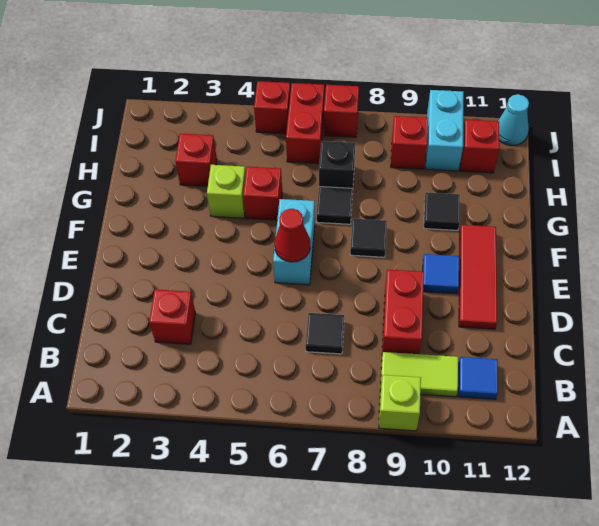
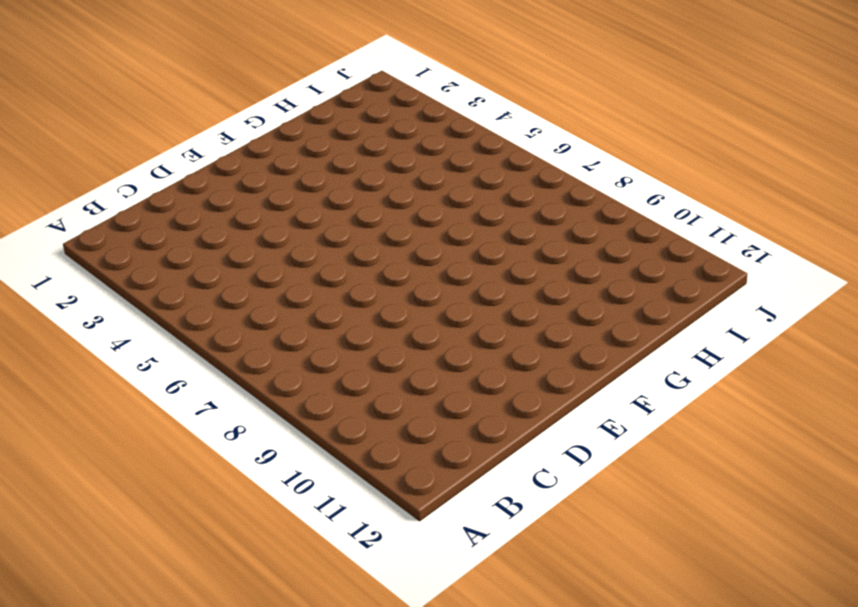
none -> lime 1x1 brick [379,375,421,431]
none -> lime 1x2 tile [380,352,458,397]
none -> blue 1x1 tile [458,357,498,399]

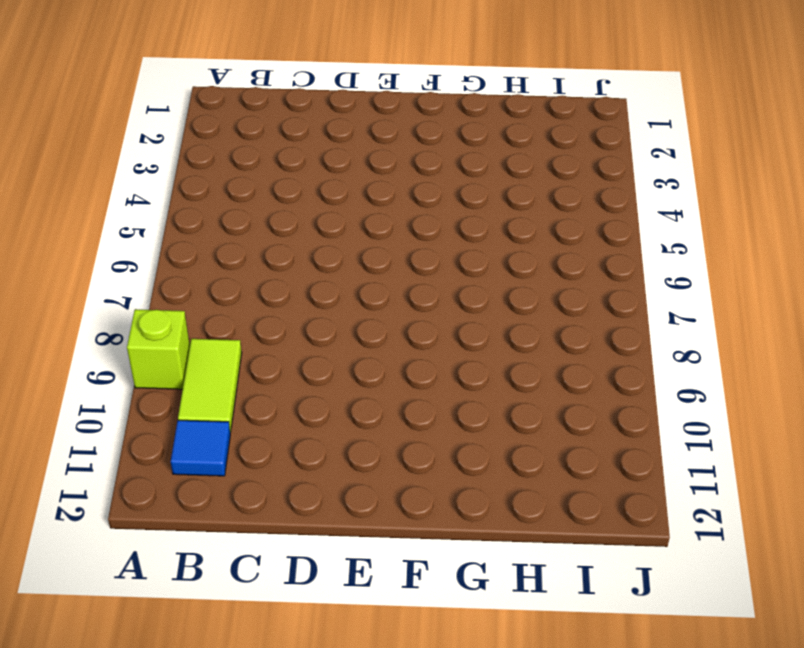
none -> red 1x1 brick [149,289,195,344]
none -> black 1x1 tile [306,313,344,354]
none -> red 1x2 brick [382,270,424,354]

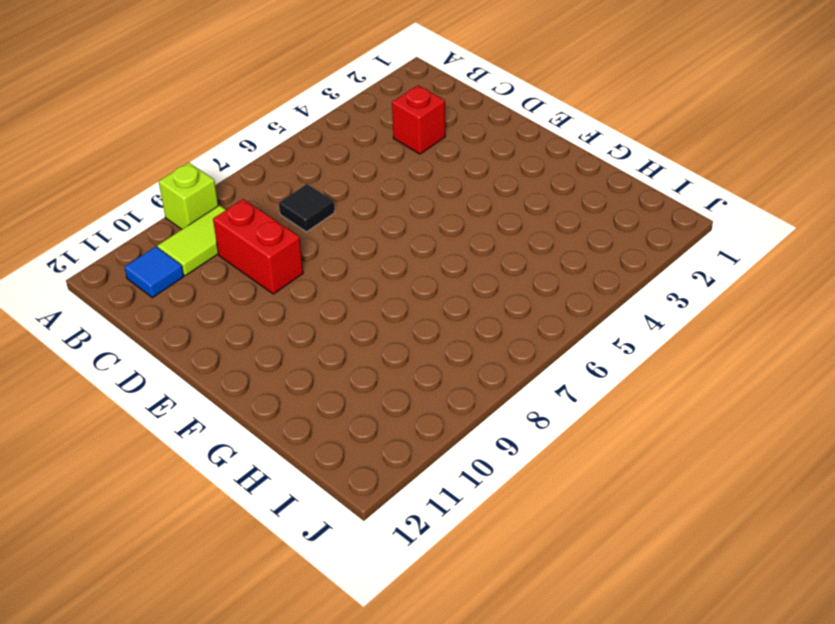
none -> red 1x3 tile [459,225,497,329]
none -> cyan 1x2 brick [273,199,315,285]
none -> blue 1x1 tile [423,254,459,294]

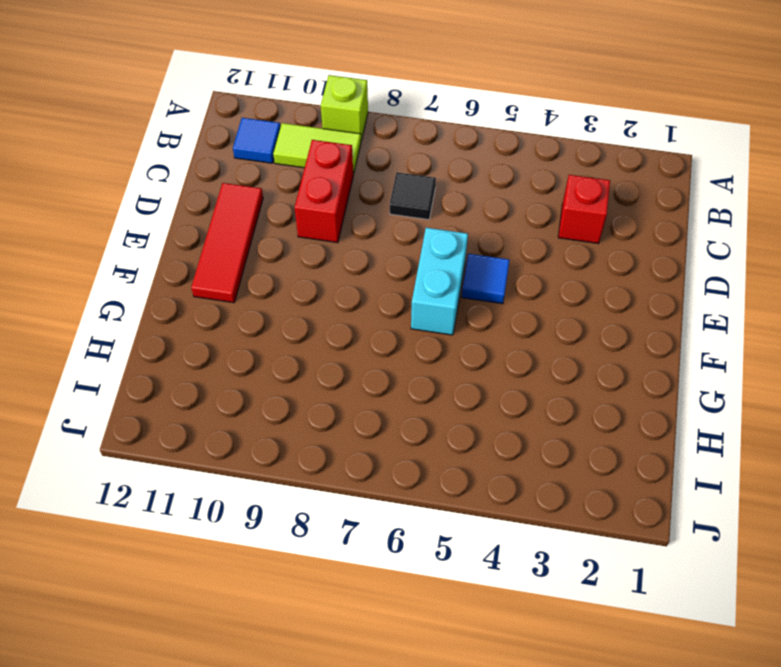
blue 1x1 tile [462,254,510,304] -> blue 1x1 tile moved to [423,254,459,294]
none -> black 1x1 tile [350,219,387,257]
none -> lime 1x1 brick [207,165,246,218]
none -> red 1x1 brick [243,167,282,220]

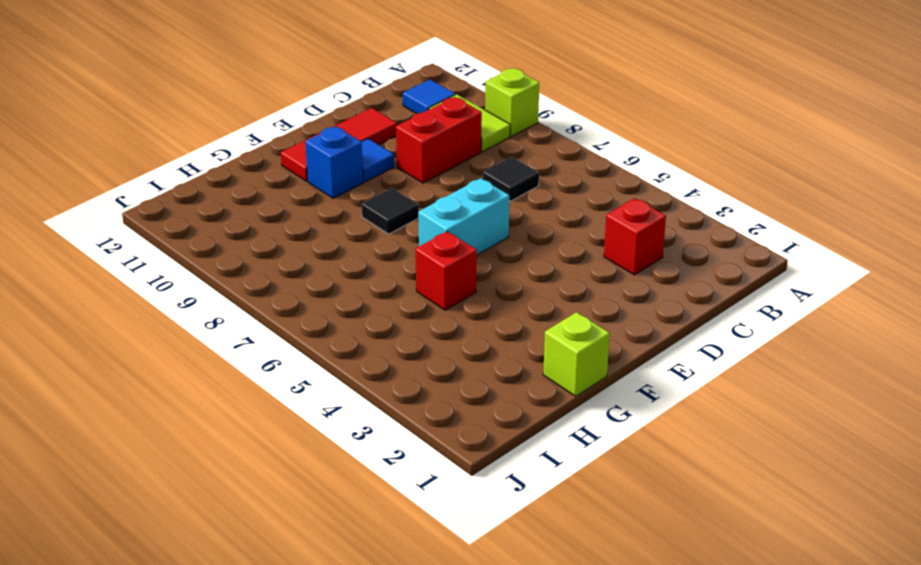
blue 1x1 brick [305,126,363,198] -> none
lime 1x1 brick [543,312,610,396] -> lime 1x1 brick moved to [207,165,246,218]
none -> black 1x1 tile [317,187,353,224]
none -> black 1x1 tile [424,192,460,230]
none -> red 1x1 brick [175,134,217,186]

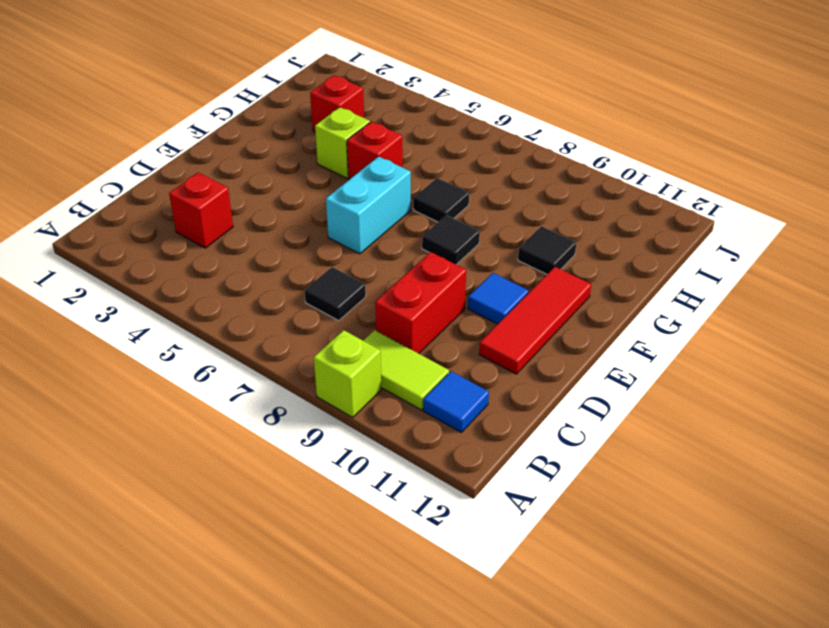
none -> black 1x1 brick [319,141,355,188]
none -> red 1x2 brick [286,83,324,164]
none -> red 1x1 brick [391,116,428,169]

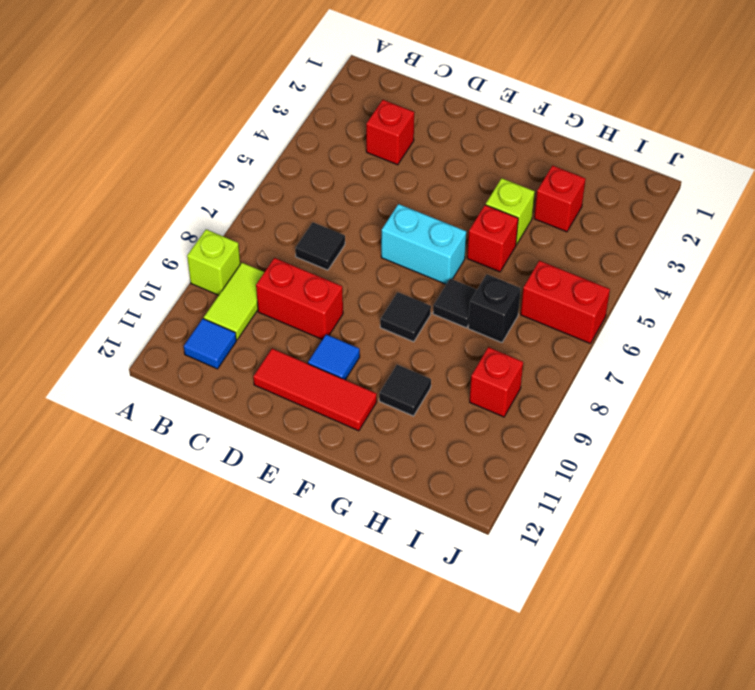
none -> cyan 1x2 brick [425,90,464,171]
none -> red 1x1 brick [460,120,499,173]
none -> red 1x1 brick [254,81,290,134]

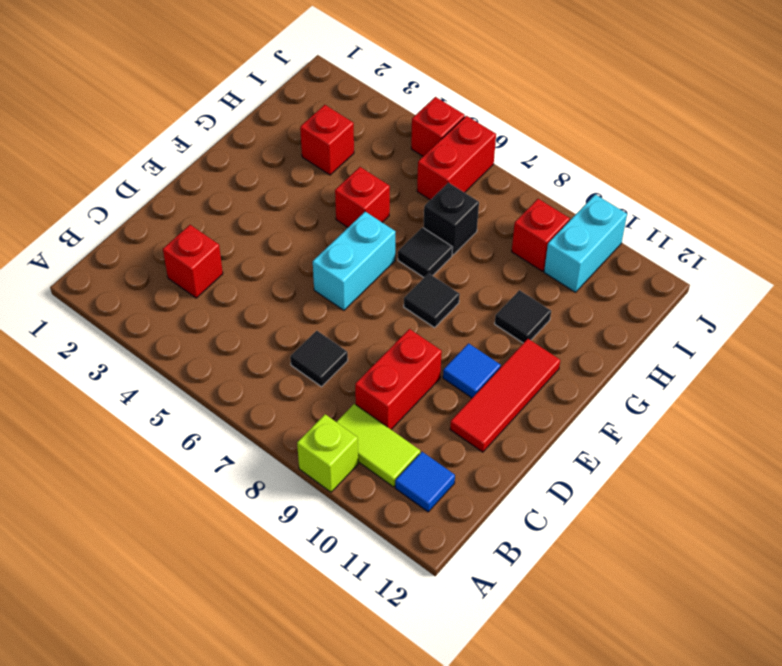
none -> lime 1x1 brick [207,165,246,218]
none -> red 1x1 brick [460,120,499,173]
none -> red 1x1 brick [324,85,359,137]

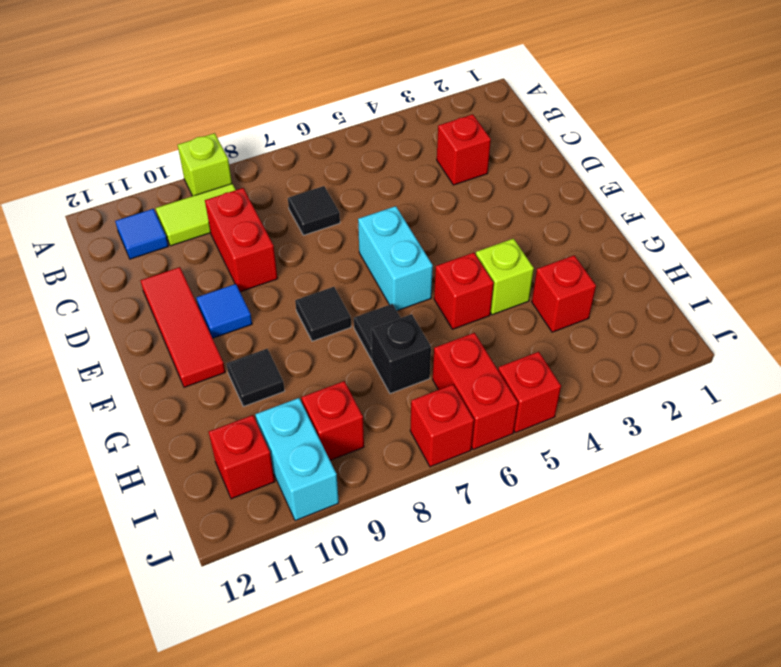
none -> cyan 1x1 cone [498,94,529,146]
none -> red 1x1 cone [274,209,310,262]

